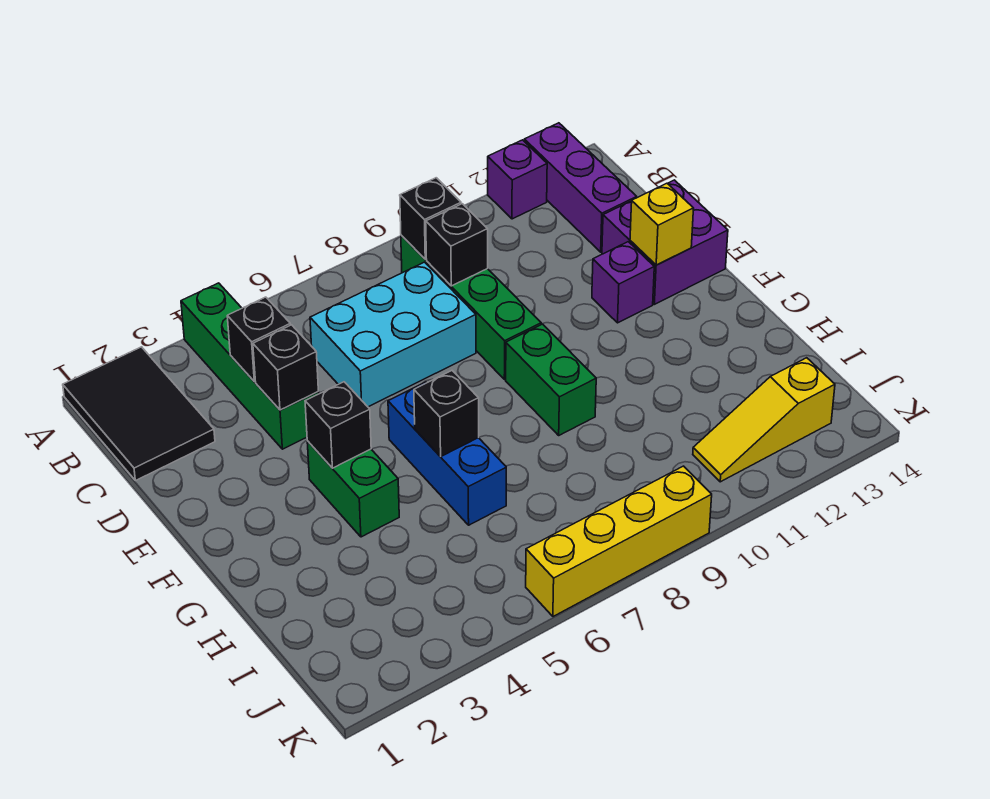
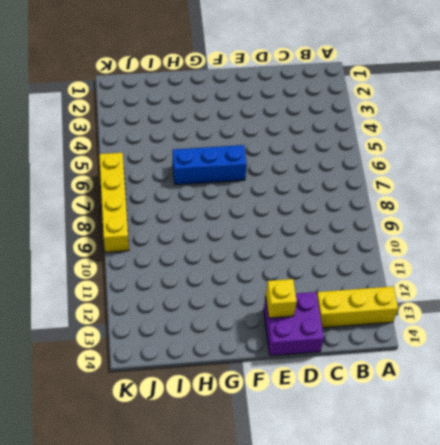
yellow 1x3 brick [317,286,398,328] -> purple 1x3 brick [524,123,637,252]
none -> black 2x3 tile [63,347,215,481]
none -> green 1x4 brick [181,283,319,449]
none -> purple 1x1 brick [488,140,547,219]

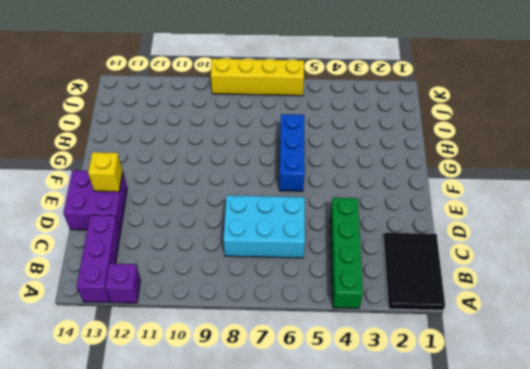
none -> green 1x4 brick [401,235,541,380]
none -> purple 1x1 brick [592,242,654,323]
none -> green 1x2 brick [307,441,399,537]

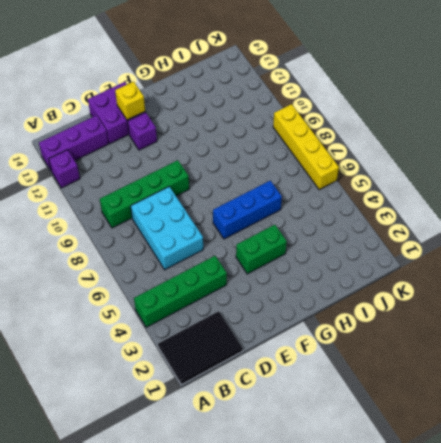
none -> green 1x2 brick [506,324,596,435]
none -> yellow 1x3 slope [693,358,835,482]
none -> black 1x1 brick [400,178,461,259]

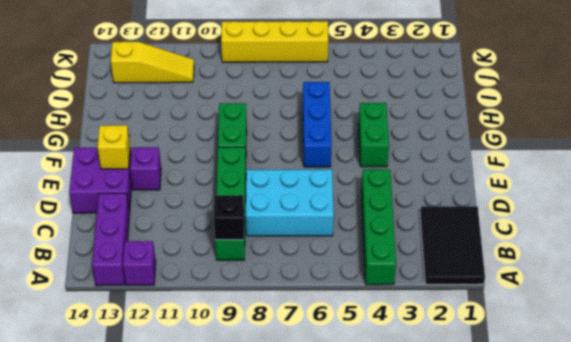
none -> black 1x1 brick [227,297,290,382]
none -> black 1x1 brick [426,204,488,286]
none -> black 1x1 brick [253,325,318,410]

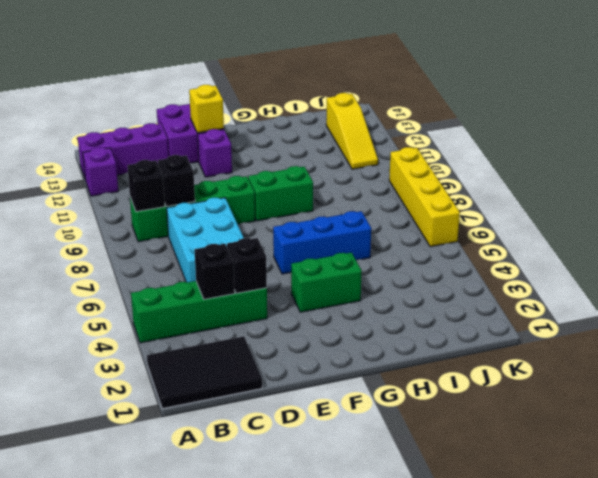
none -> black 1x1 brick [305,382,371,468]
none -> black 1x1 brick [414,371,479,457]

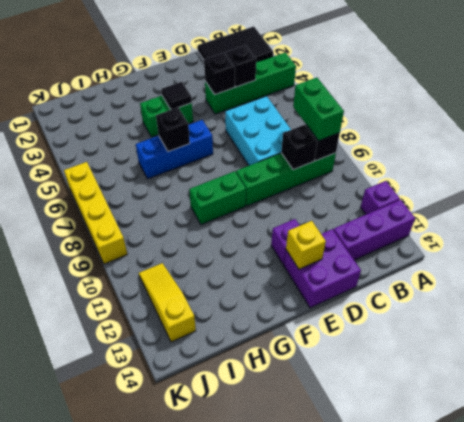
green 1x2 brick [293,78,344,141] -> none
black 1x1 tile [161,82,192,110] -> black 1x1 brick [305,382,371,468]

